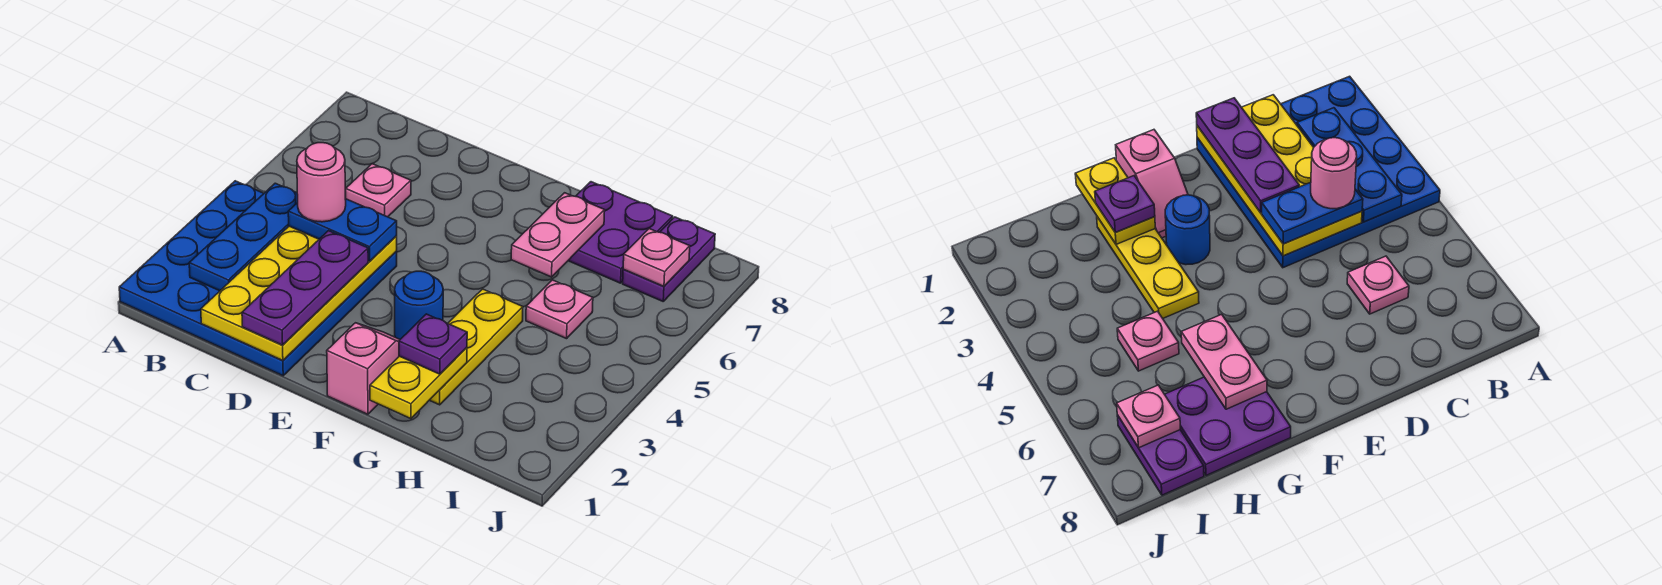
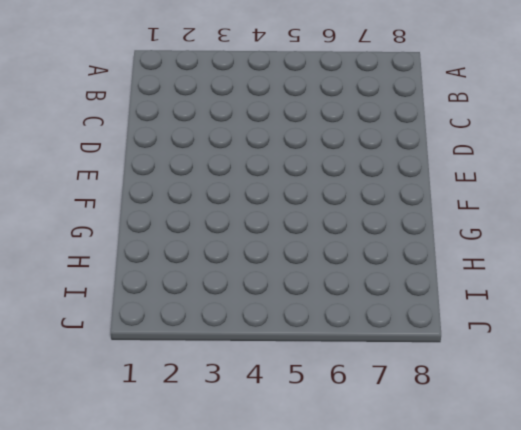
none -> blue 4x4 plate [119,181,397,376]
none -> pink 1x1 plate [345,164,411,217]
none -> pink 1x2 slope [327,323,400,414]

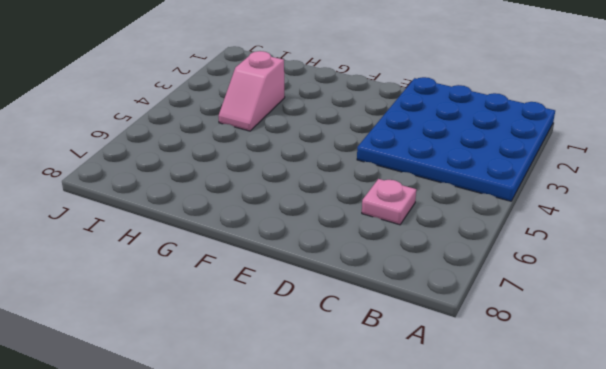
pink 1x2 slope [218,51,285,131] -> pink 1x2 slope moved to [327,323,400,414]
none -> blue 1x1 round brick [395,271,443,339]
none -> yellow 1x3 plate [430,289,523,405]
none -> purple 2x2 plate [568,182,673,283]

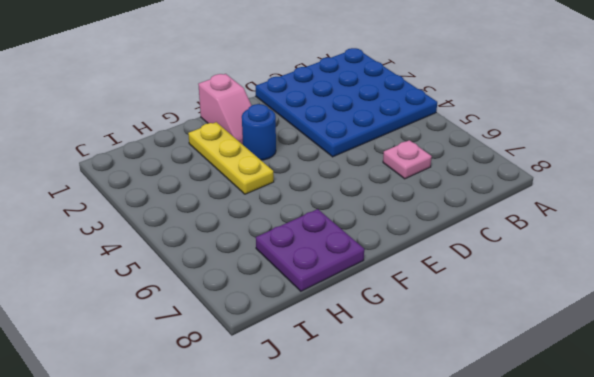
none -> pink 1x1 plate [526,280,593,339]
none -> purple 1x2 plate [623,217,715,301]
none -> blue 1x3 plate [189,183,298,291]

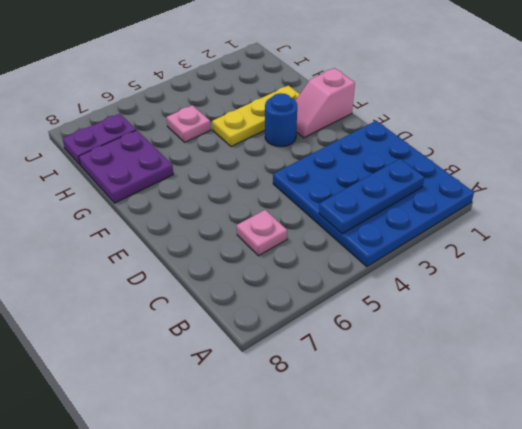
none -> yellow 2x4 plate [201,226,397,361]
none -> yellow 1x2 plate [370,348,467,419]
none -> pink 1x2 plate [511,193,605,277]

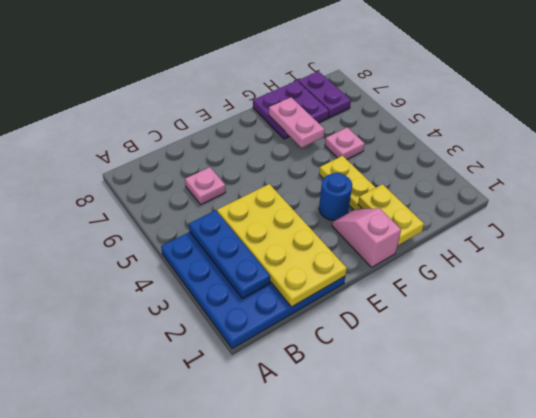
none -> pink 1x1 plate [623,229,690,286]
none -> blue 1x2 plate [288,199,397,261]
none -> purple 1x3 plate [242,231,368,345]

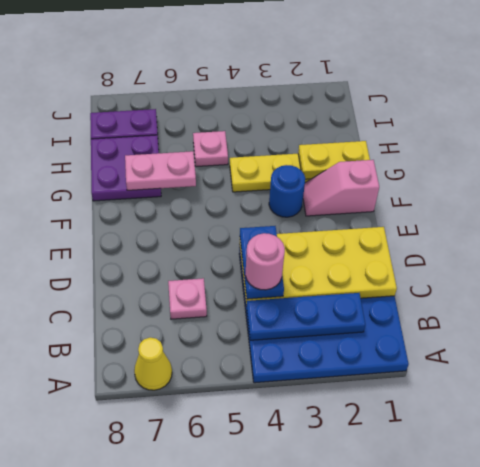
yellow 1x1 cone [134,338,172,390] -> none
none -> pink 1x1 plate [623,229,690,286]
none -> purple 1x3 plate [242,231,368,345]
none -> purple 1x1 plate [399,314,467,374]

